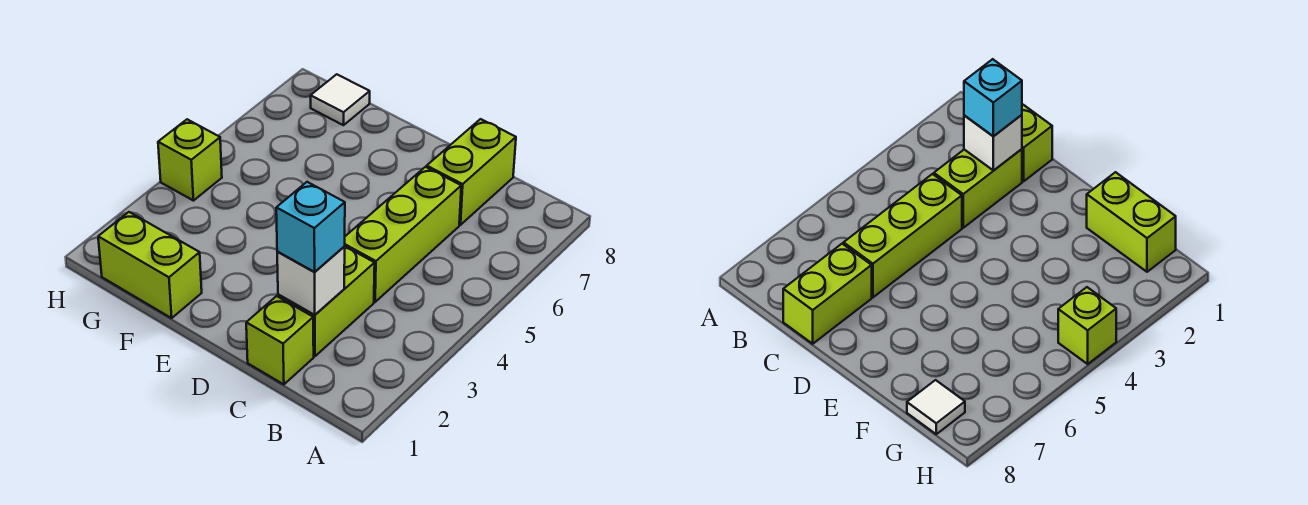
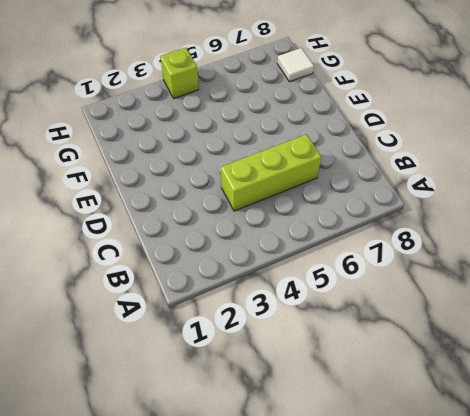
none -> lime 1x1 brick [246,296,314,384]
none -> lime 1x2 brick [278,246,375,356]

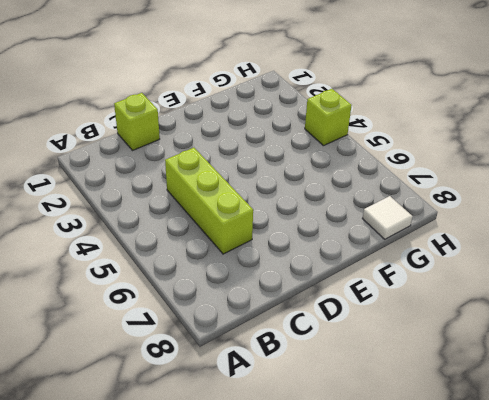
none -> lime 1x2 brick [278,246,375,356]
none -> lime 1x2 brick [427,119,516,225]

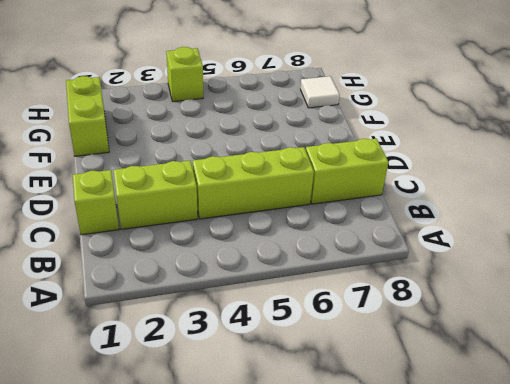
none -> white 1x1 brick [277,247,345,315]
none -> cyan 1x1 brick [276,182,345,272]

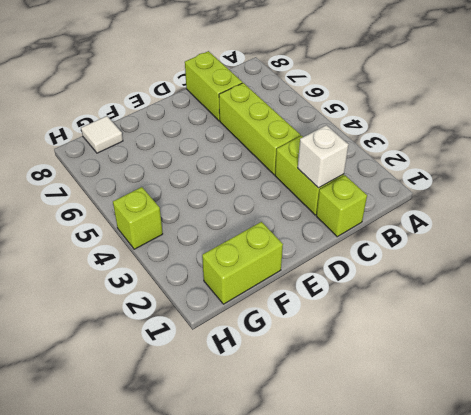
none -> cyan 1x1 brick [276,182,345,272]

